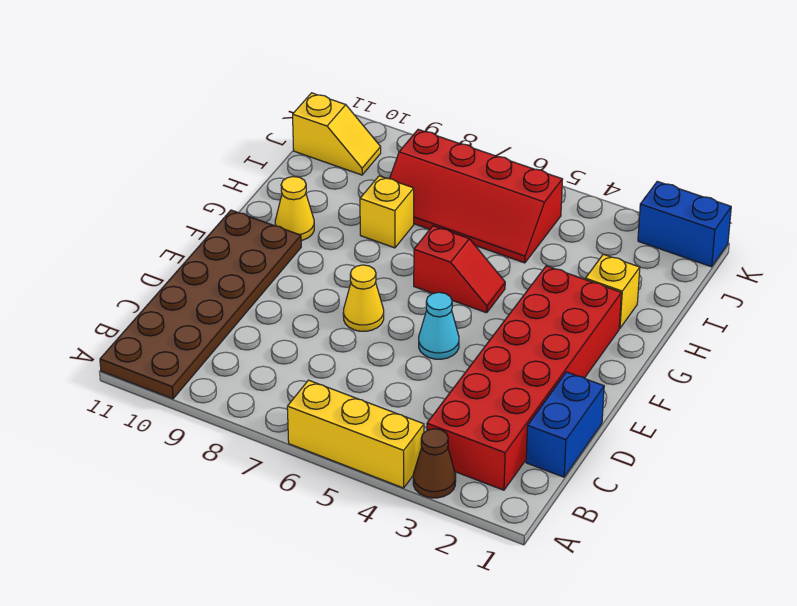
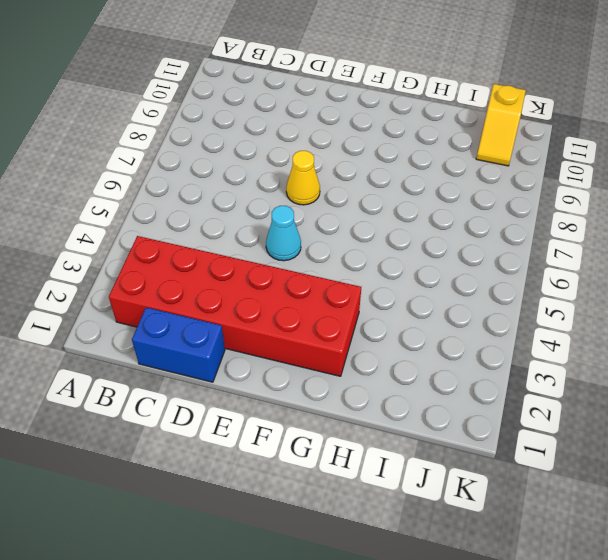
none -> brown 1x1 cone [413,429,456,498]
none -> yellow 1x3 brick [287,380,424,488]
none -> brown 2x6 plate [100,210,301,399]

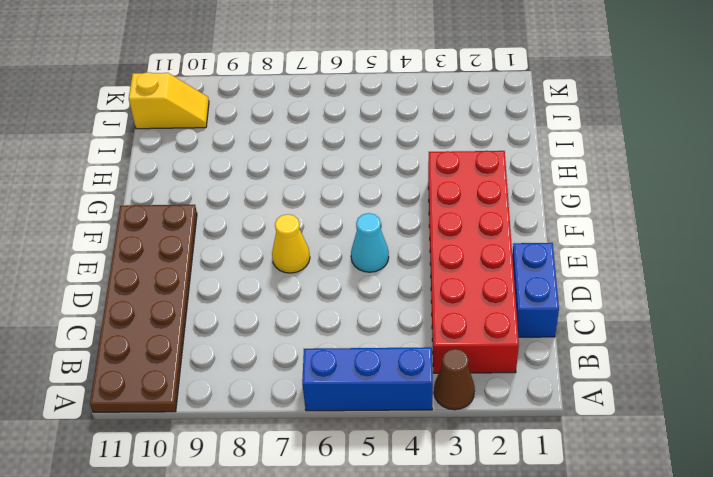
blue 1x3 brick [302,347,433,411] -> yellow 1x3 brick [287,380,424,488]
none -> red 1x2 slope [414,226,505,313]
none -> yellow 1x1 cone [275,177,314,241]
none -> yellow 1x1 brick [585,254,640,328]

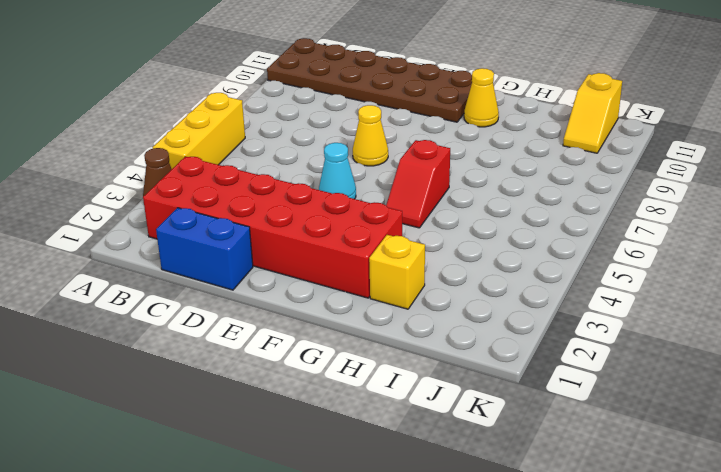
none -> yellow 1x1 brick [360,176,414,248]
none -> red 2x4 slope [389,129,563,263]
none -> blue 1x2 brick [638,181,731,267]

